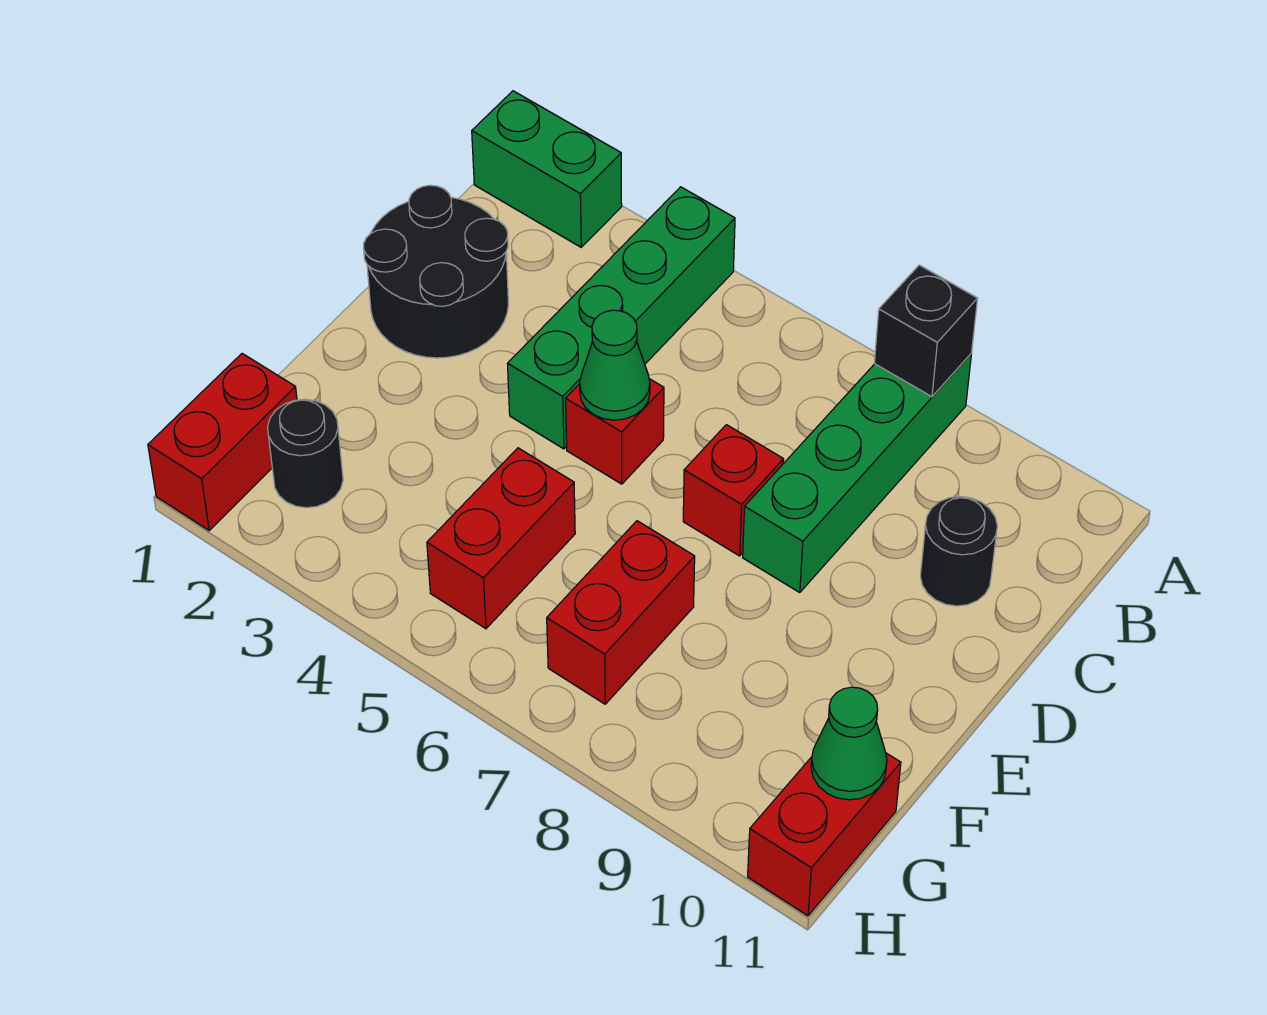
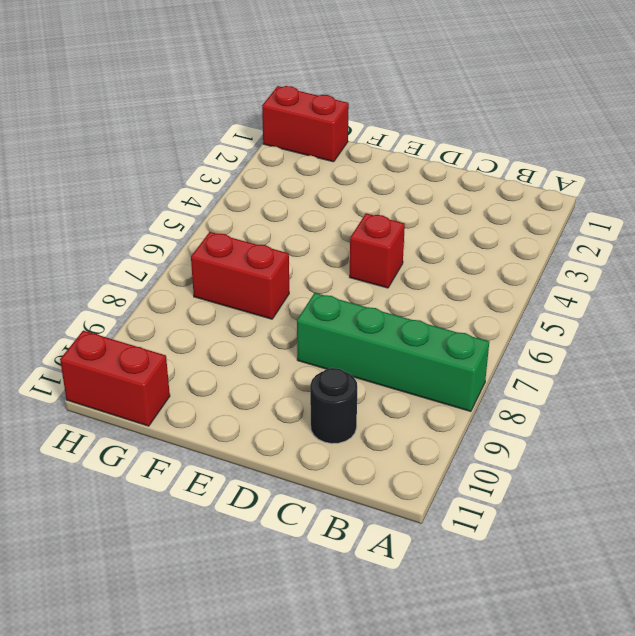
none -> green 1x2 brick [472,91,622,247]
none -> green 1x4 brick [507,187,735,449]
none -> black 2x2 round brick [364,185,508,358]

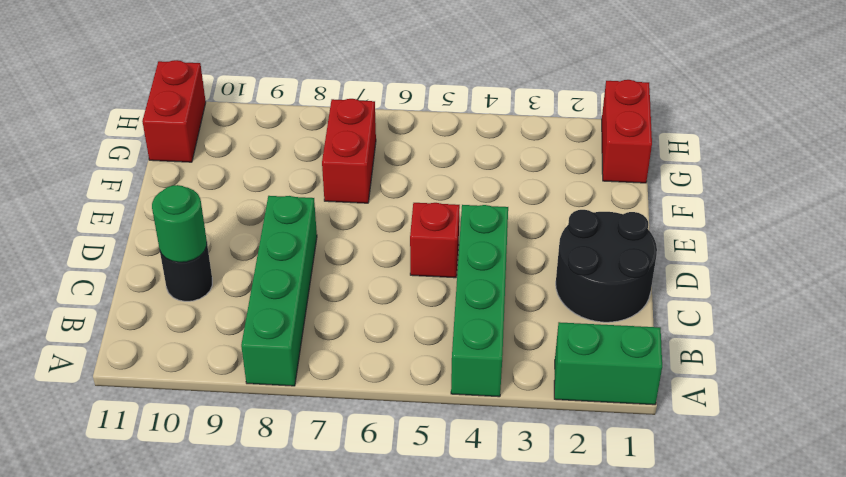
green 1x1 round brick [152,185,207,262] -> none
none -> red 1x1 brick [683,425,784,556]
none -> red 1x2 brick [427,448,575,629]
none -> black 1x1 round brick [268,399,343,508]

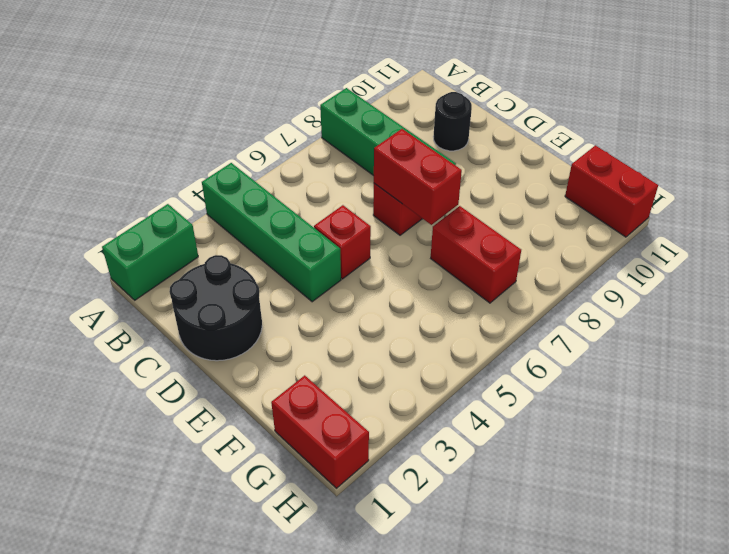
red 1x2 brick [374,129,462,225] -> red 1x2 brick moved to [427,448,575,629]
none -> black 1x1 round brick [268,399,343,508]
none -> black 1x1 brick [874,265,978,397]
none -> green 1x1 cone [580,310,650,420]

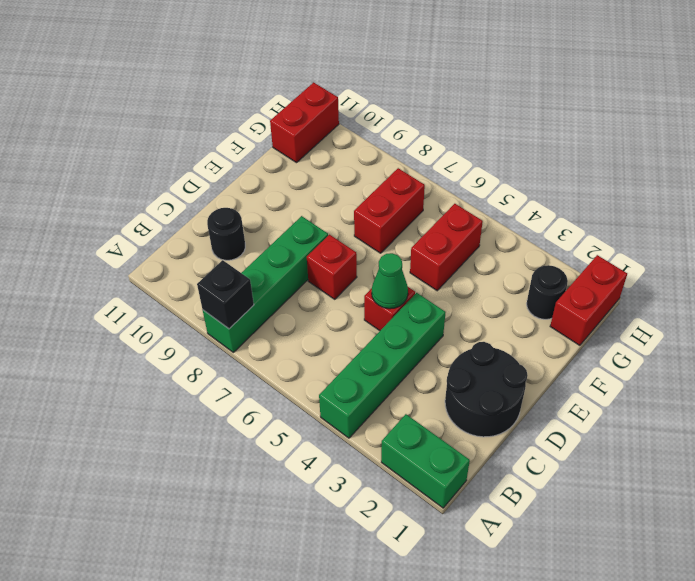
none -> green 1x1 cone [811,687,887,800]

